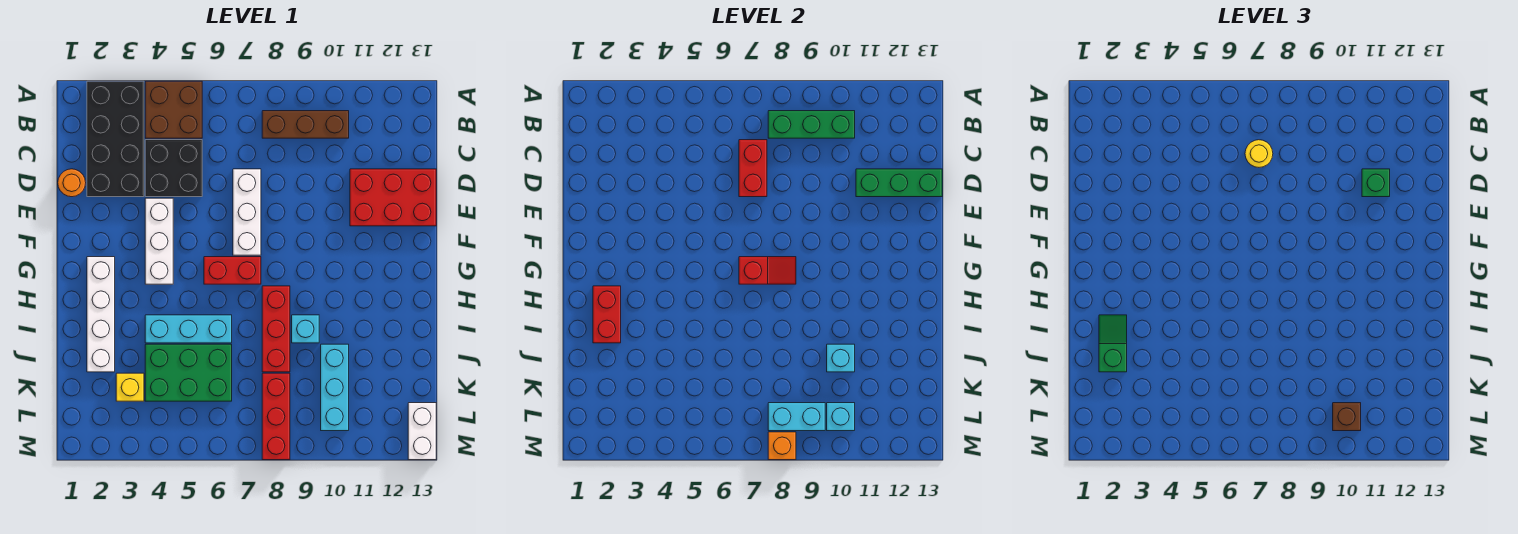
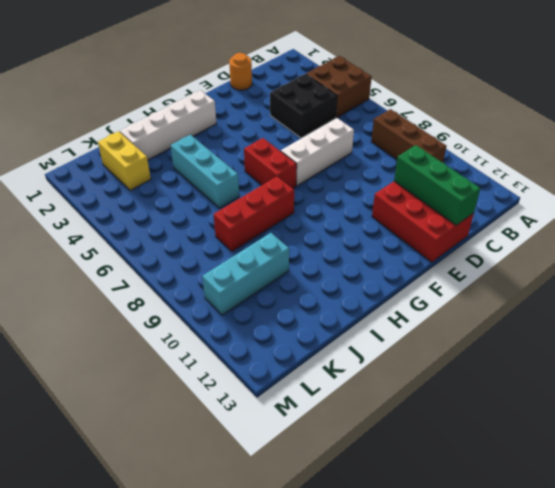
yellow 1x2 brick [98,131,151,190] -> yellow 1x1 brick [116,373,144,401]
none -> black 2x4 brick [87,81,144,197]
none -> white 1x3 brick [145,198,173,284]
none -> cyan 1x1 brick [292,315,319,343]
none -> green 2x3 brick [145,344,232,401]

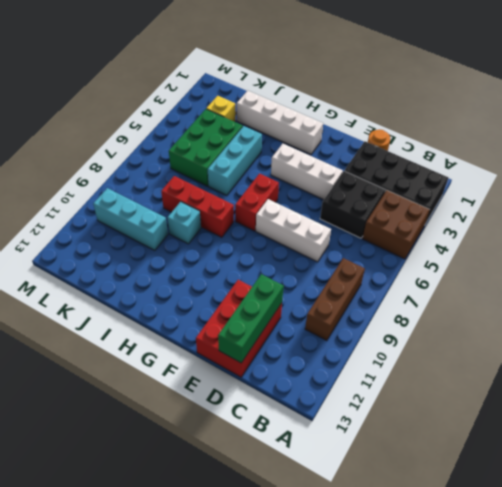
none -> red 1x3 brick [262,373,290,460]
none -> white 1x2 brick [408,403,436,460]
none -> green 1x3 brick [768,111,855,138]
none -> red 1x2 brick [739,140,767,197]

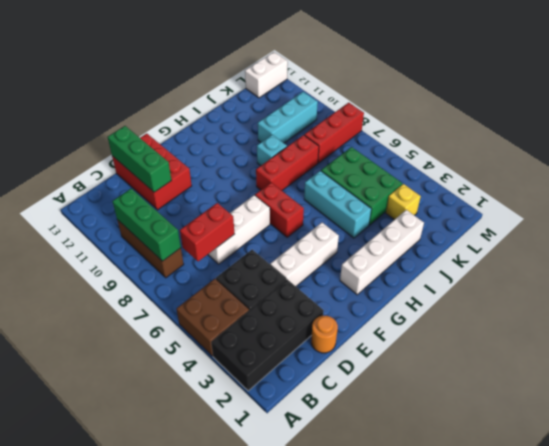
none -> red 1x2 slope [739,257,796,284]
none -> red 1x2 brick [593,286,621,343]
none -> cyan 1x1 brick [827,344,855,372]
none -> cyan 1x2 brick [768,403,825,431]

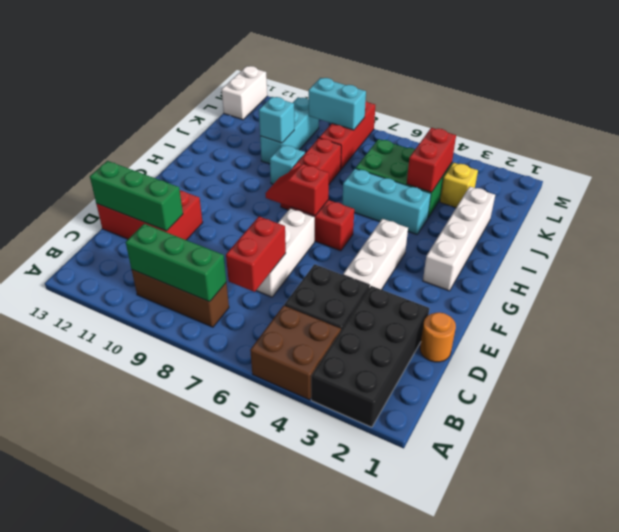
red 1x2 brick [407,128,456,192] -> red 1x2 brick moved to [593,286,621,343]
none -> cyan 1x1 brick [827,403,855,431]
none -> orange 1x1 brick [768,432,796,460]
none -> yellow 1x1 round brick [1245,140,1273,167]
none -> green 1x1 brick [1362,169,1390,197]

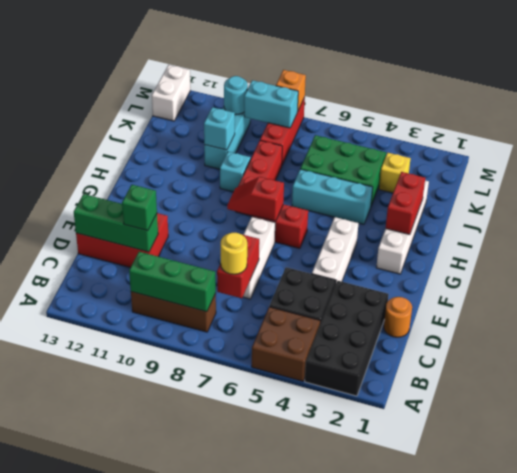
cyan 1x1 round brick [224,76,248,115] -> cyan 1x1 brick [827,403,855,431]
none -> green 1x2 slope [1099,315,1127,372]
none -> brown 1x1 brick [1333,403,1361,431]

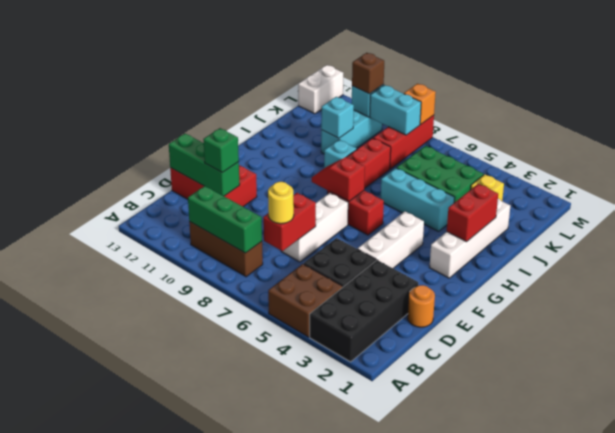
none -> green 1x2 slope [1099,315,1127,372]

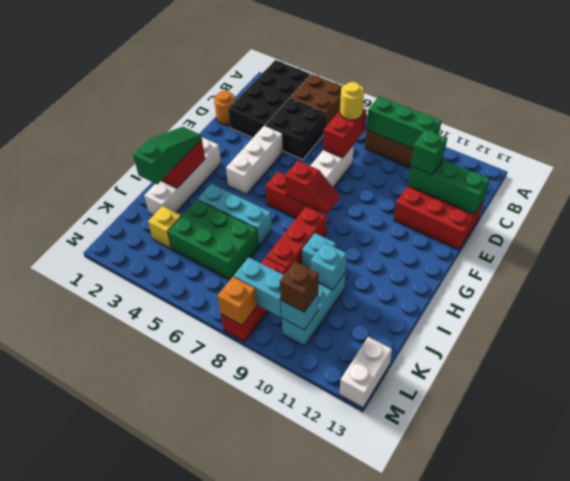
green 1x3 slope [133,127,202,184] -> green 1x2 slope [1099,315,1127,372]

